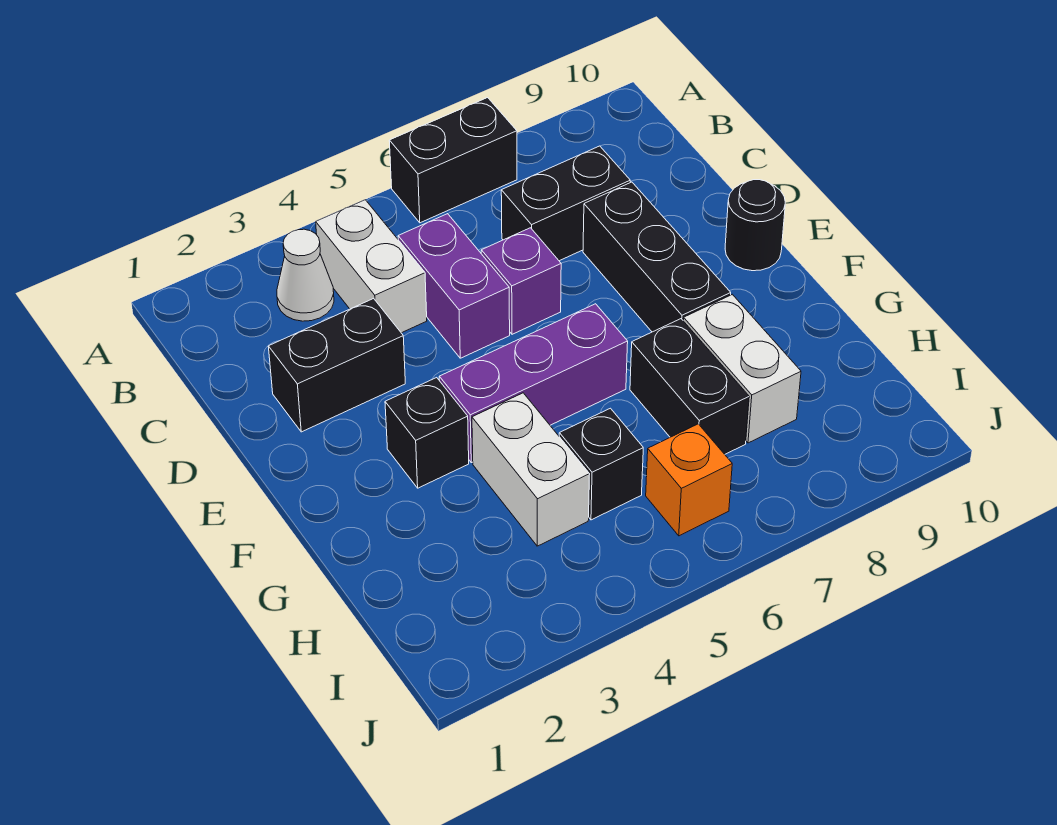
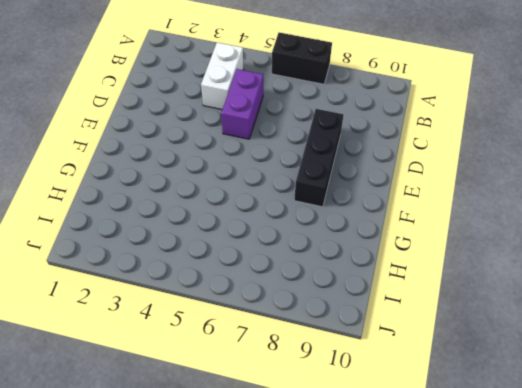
none -> white 1x1 cone [277,229,334,321]
none -> black 1x2 brick [501,146,630,261]
none -> black 1x2 brick [268,299,405,432]

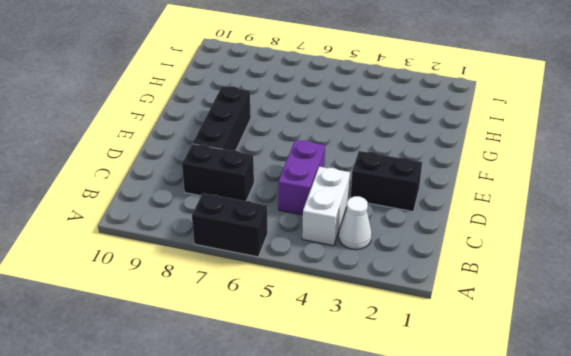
none -> purple 1x1 brick [481,228,561,334]
none -> black 1x1 round brick [725,180,785,271]
none -> black 1x1 brick [385,378,469,488]

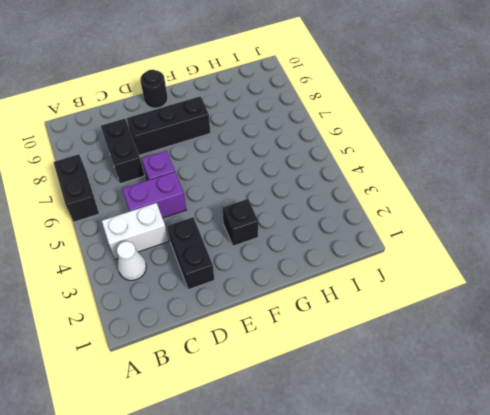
none -> purple 1x3 brick [439,304,628,463]
none -> white 1x2 brick [472,393,590,546]
none -> black 1x2 brick [630,319,749,454]

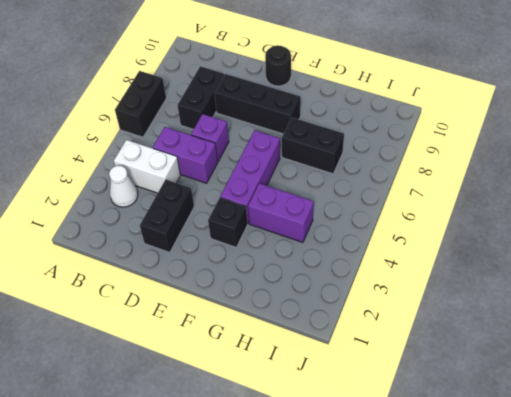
purple 1x2 brick [248,183,314,242] -> white 1x2 brick [472,393,590,546]
none -> white 1x2 brick [683,294,801,443]
none -> black 1x1 brick [559,408,643,520]
none -> orange 1x1 brick [646,424,732,536]

